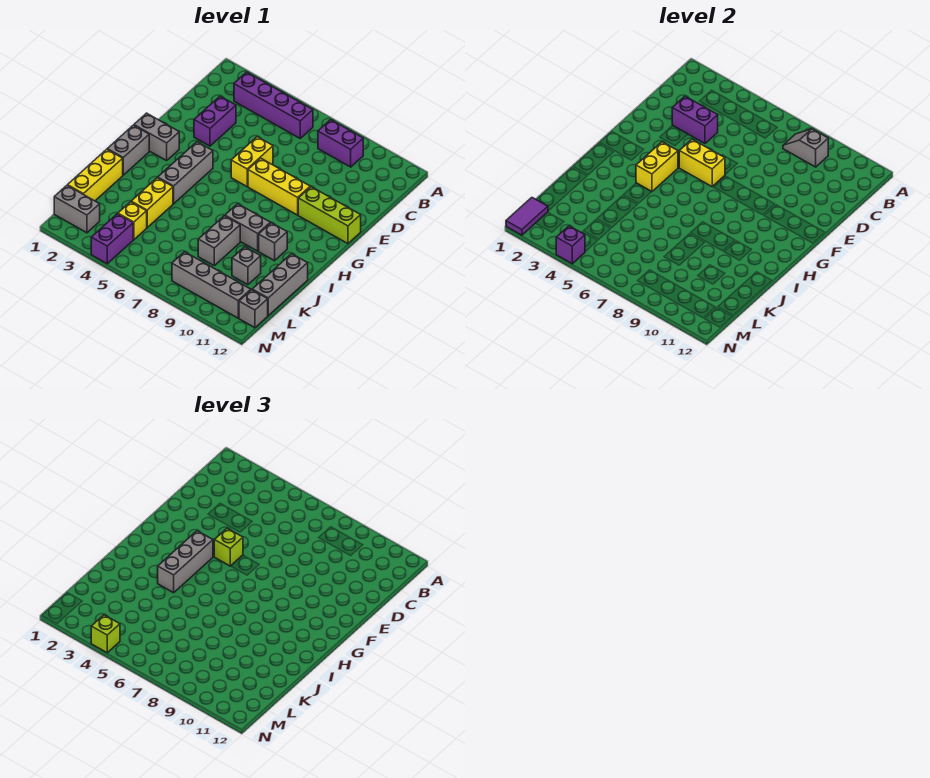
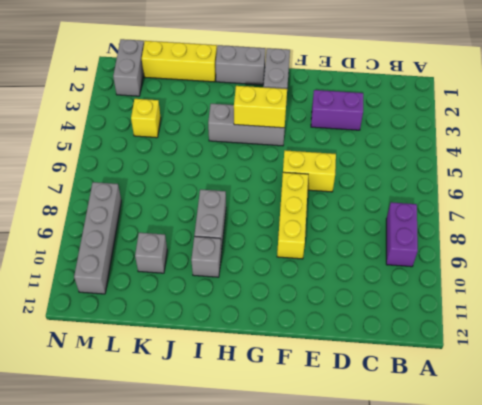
none -> purple 1x4 brick [234,72,313,138]
none -> lime 1x3 brick [298,187,361,244]
none -> yellow 1x2 brick [131,178,173,228]
none -> grey 1x2 brick [198,216,240,266]

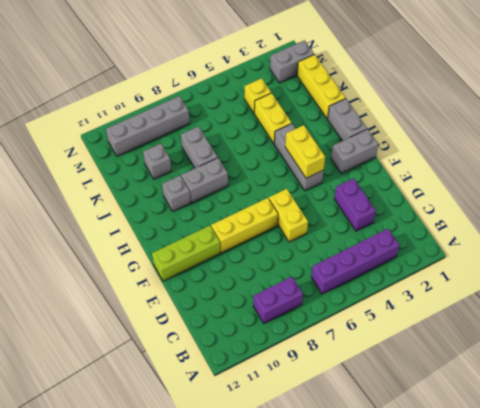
none -> grey 1x3 brick [252,254,308,315]
none -> purple 1x2 brick [91,214,133,264]
none -> grey 1x1 brick [239,290,268,328]
none -> grey 1x2 slope [783,129,828,167]

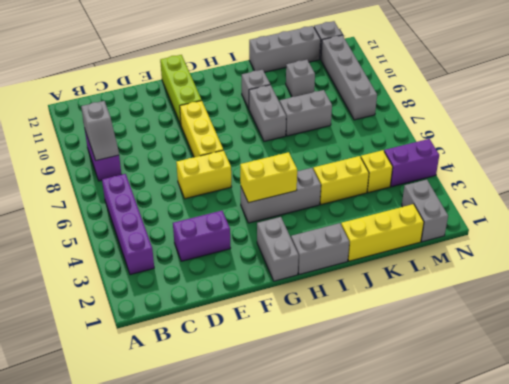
none -> purple 1x2 brick [672,96,718,144]
none -> yellow 1x2 brick [679,139,725,186]
none -> purple 1x2 tile [506,198,548,235]
none -> purple 1x1 brick [556,226,585,264]

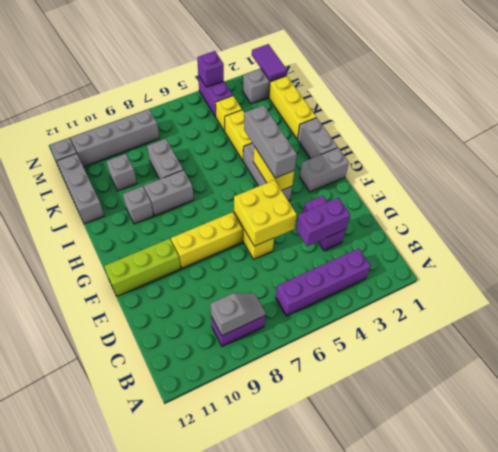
yellow 2x2 brick [234,180,297,246] -> yellow 1x2 brick [679,139,725,186]
none -> lime 1x1 brick [214,528,243,566]
none -> lime 1x1 brick [91,615,120,653]

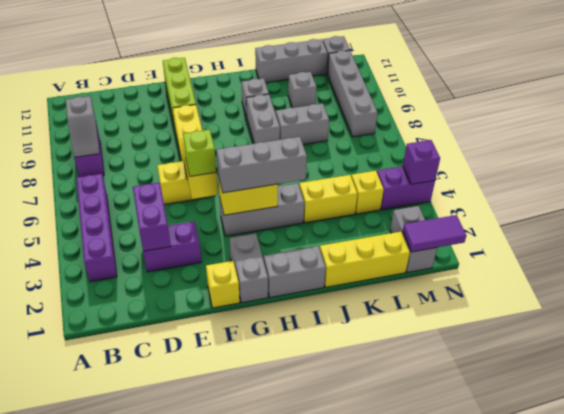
yellow 1x1 brick [206,261,240,308] -> none
none -> lime 1x1 brick [91,615,120,653]

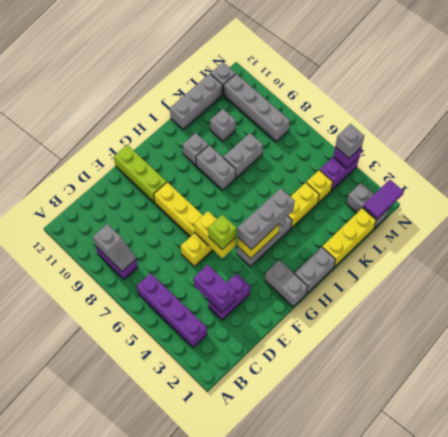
grey 1x1 brick [335,124,364,158] -> lime 1x1 brick [91,615,120,653]

